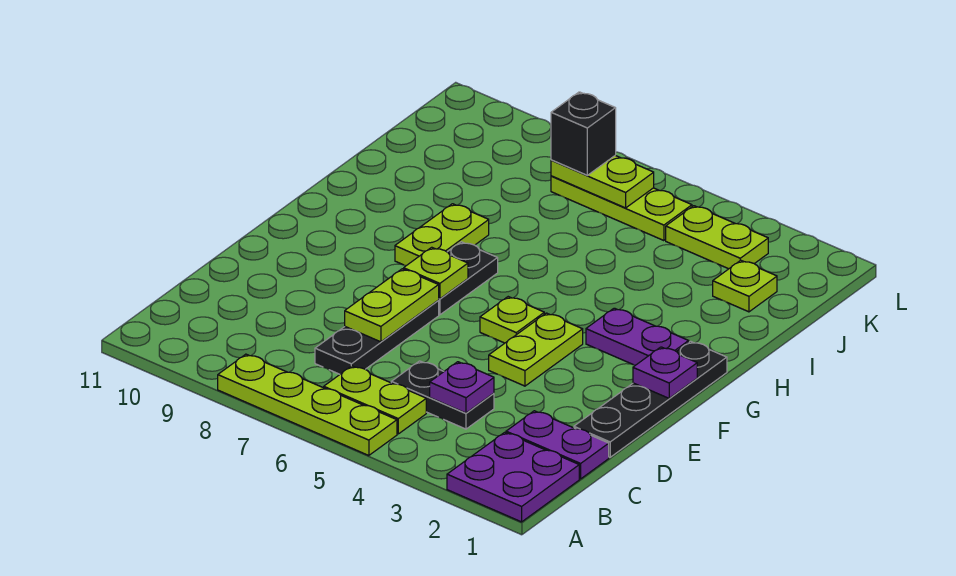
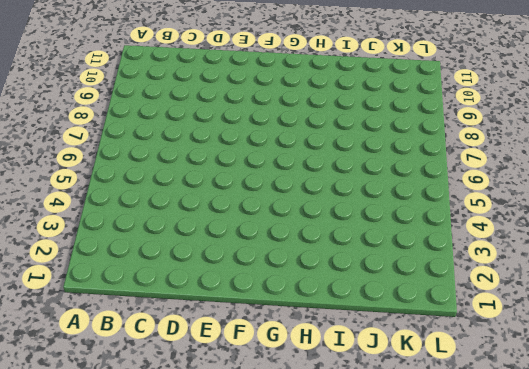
none -> purple 2x2 plate [447,432,579,522]
none -> lime 1x4 plate [218,354,397,456]
none -> lime 1x2 plate [324,366,426,434]

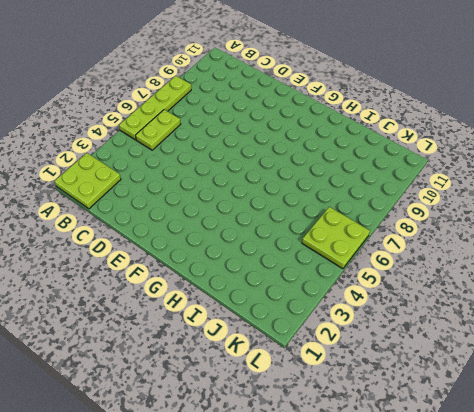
lime 2x2 plate [54,153,121,209] -> purple 2x2 plate [447,432,579,522]
lime 2x2 plate [302,207,370,269] -> lime 1x3 plate [551,176,692,241]
none -> purple 1x2 plate [506,411,609,479]
none -> black 1x2 plate [391,361,494,429]
none -> black 1x3 plate [315,301,439,374]

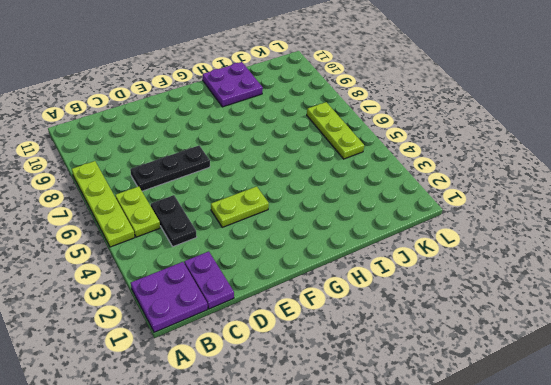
purple 2x2 plate [203,62,263,107] -> none
none -> black 1x4 plate [574,341,727,457]
none -> lime 1x1 plate [480,297,544,343]
none -> black 1x2 plate [438,242,498,315]

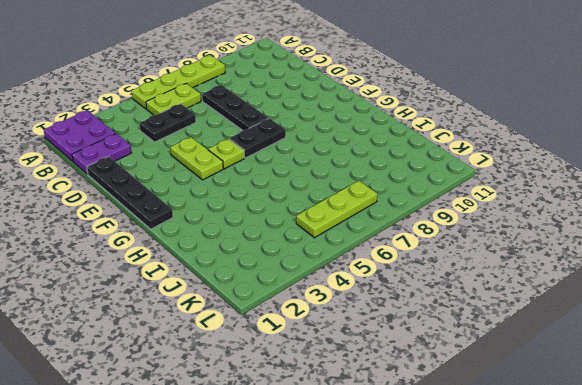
black 1x2 plate [229,118,286,158] -> black 1x2 plate turned to [438,242,498,315]
none -> purple 1x2 plate [586,308,689,365]
none -> lime 1x2 plate [395,204,489,266]
none -> lime 1x1 plate [713,260,777,312]

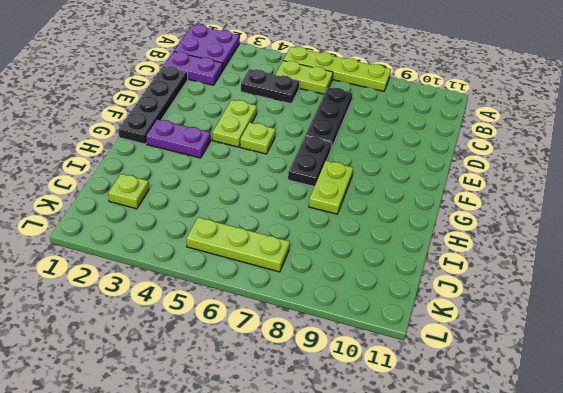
none -> lime 1x2 plate [666,206,768,269]
none -> purple 1x1 plate [430,362,494,413]
none -> lime 1x2 plate [345,269,439,342]

